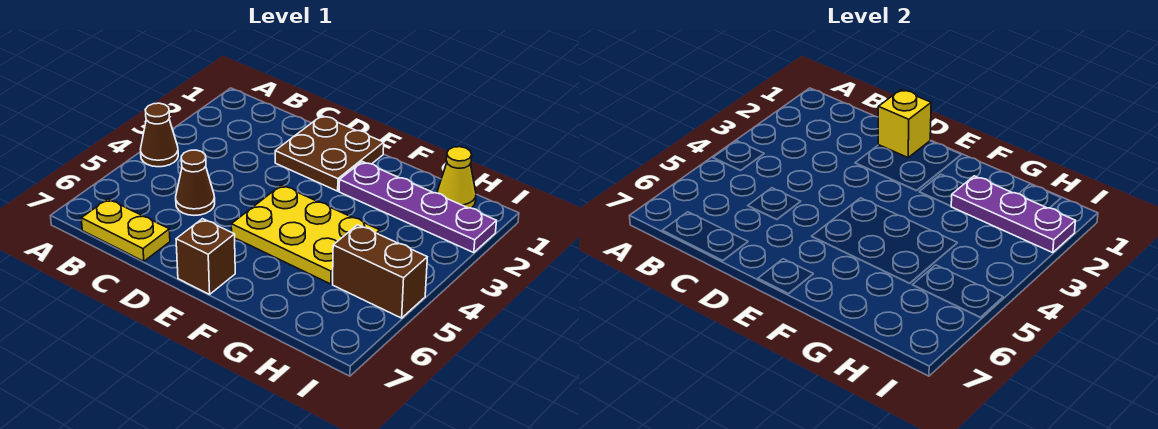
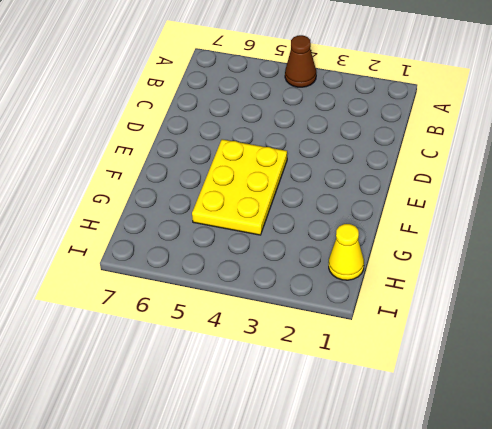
none -> yellow 1x2 plate [81,199,170,261]
none -> brown 1x1 cone [176,150,215,215]

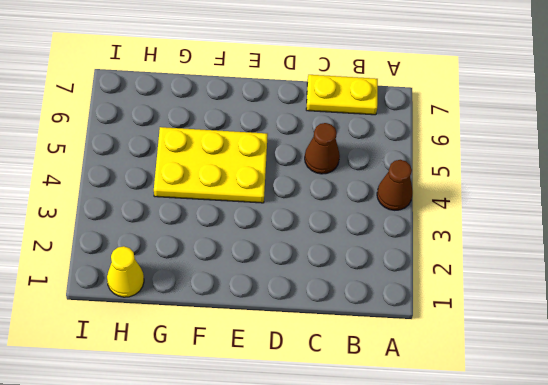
none -> brown 2x2 plate [275,116,384,191]
none -> brown 1x1 brick [176,219,235,294]

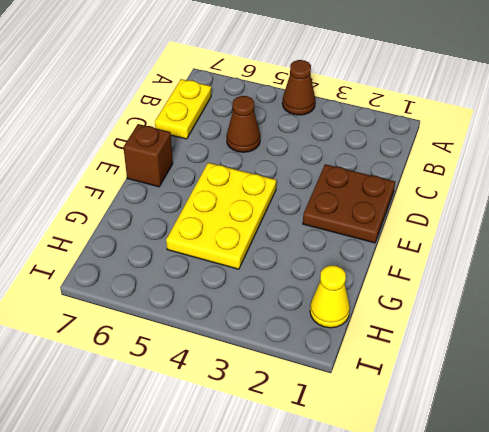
none -> purple 1x4 plate [339,162,496,253]
none -> brown 1x2 brick [333,225,427,318]

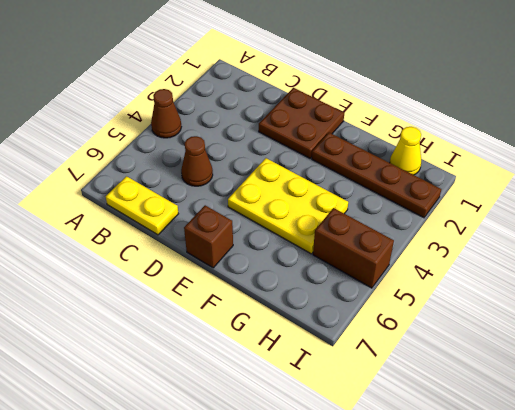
brown 1x4 plate [312,133,441,218] -> purple 1x4 plate [339,162,496,253]
none -> yellow 1x1 brick [878,90,931,158]
none -> purple 1x3 plate [951,176,1075,253]

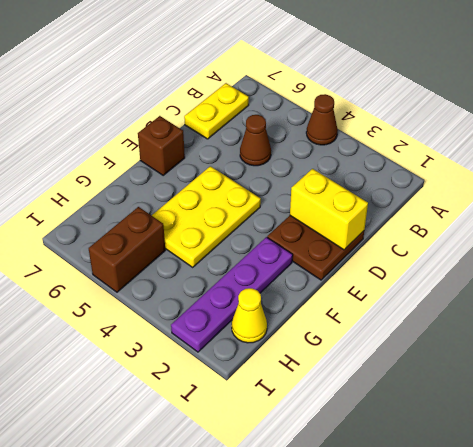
yellow 1x2 brick [290,169,368,250] -> yellow 1x1 brick [878,90,931,158]
none -> purple 1x3 plate [951,176,1075,253]

